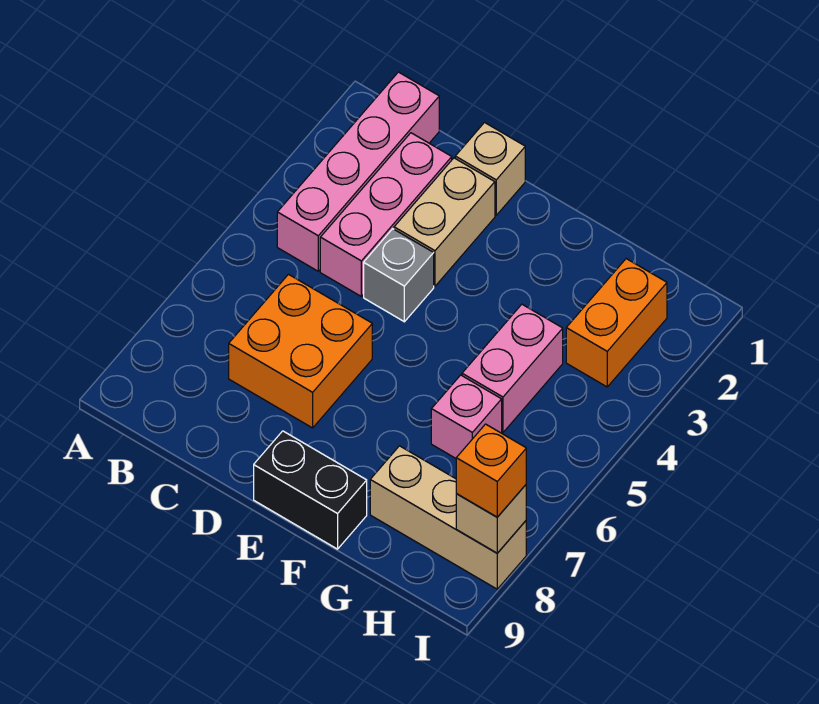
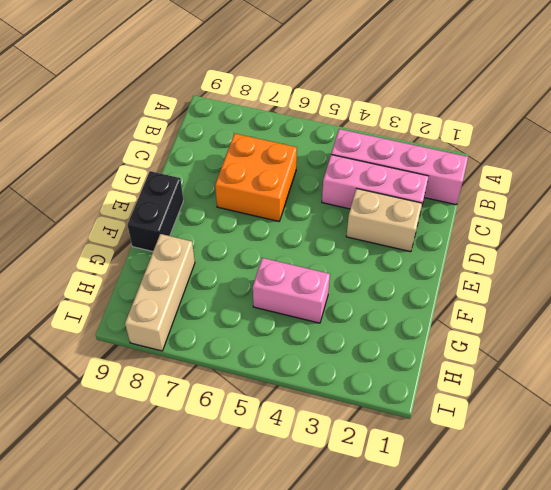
none -> tan 1x1 brick [455,123,525,215]
none -> grey 1x1 brick [364,229,434,322]
none -> pink 1x1 brick [431,375,502,458]

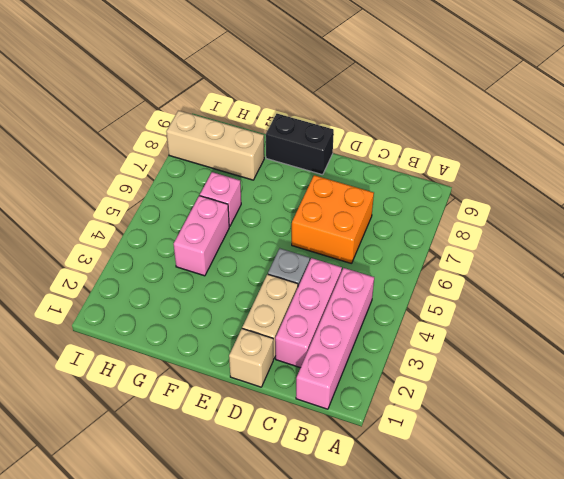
none -> orange 1x2 brick [566,259,667,387]
none -> tan 1x1 brick [456,485,526,553]
none -> orange 1x1 brick [456,424,526,517]

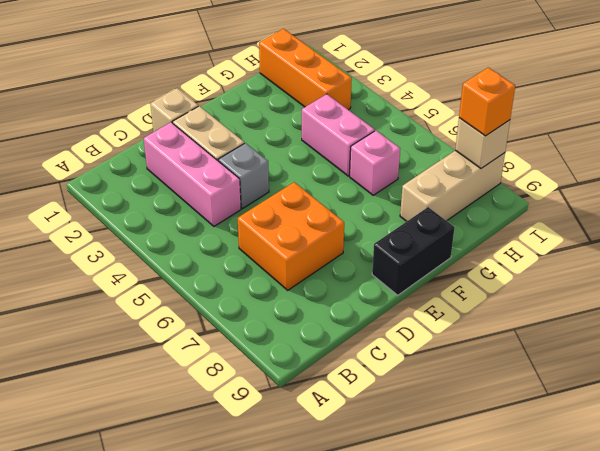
orange 1x3 brick [259,29,352,110] -> orange 1x2 brick [566,259,667,387]
none -> pink 1x4 brick [277,72,439,271]

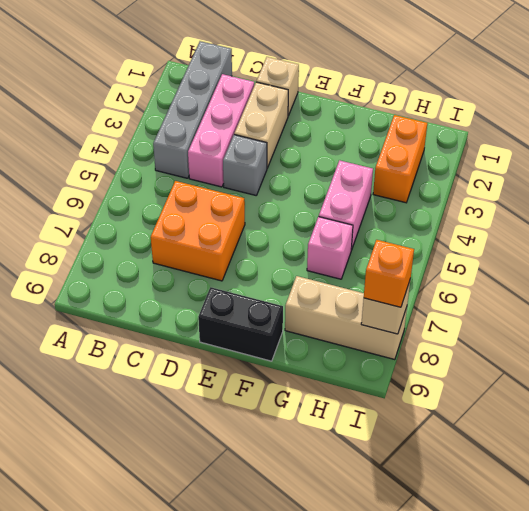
grey 1x4 brick [153,41,232,178] -> pink 1x4 brick [277,72,439,271]

